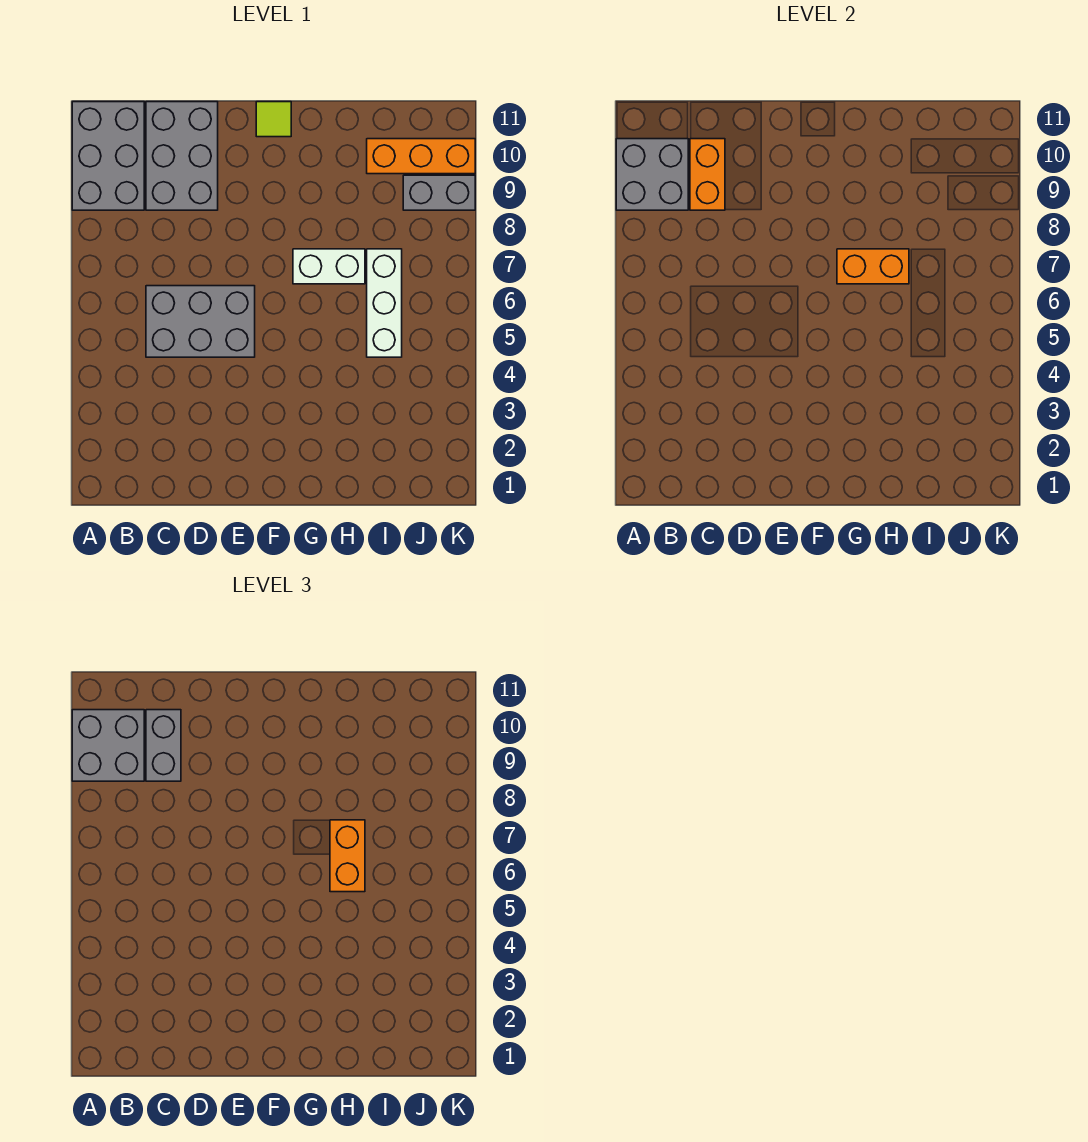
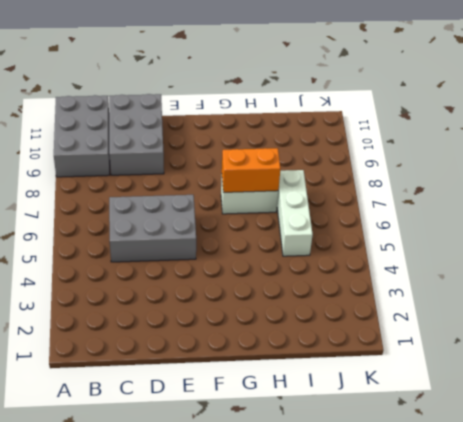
none -> lime 1x1 tile [256,102,291,137]
none -> orange 1x3 brick [367,139,475,174]
none -> grey 1x2 brick [403,175,475,210]

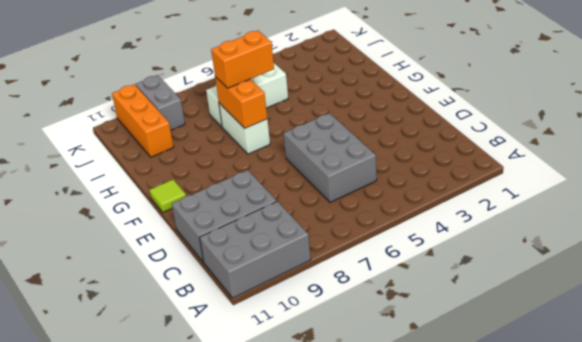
none -> grey 2x2 brick [616,139,688,210]
none -> orange 1x2 brick [690,139,725,210]
none -> grey 2x2 brick [72,710,144,781]

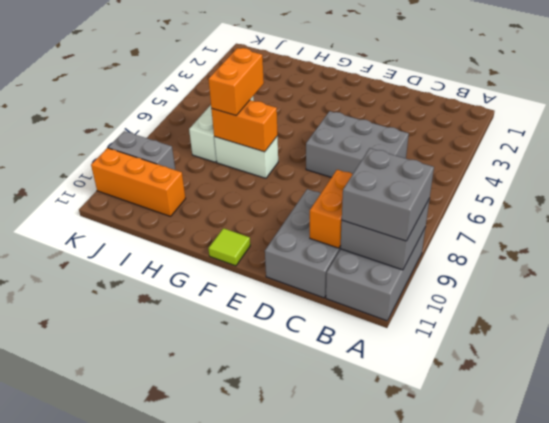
none -> grey 1x2 brick [146,710,181,781]

